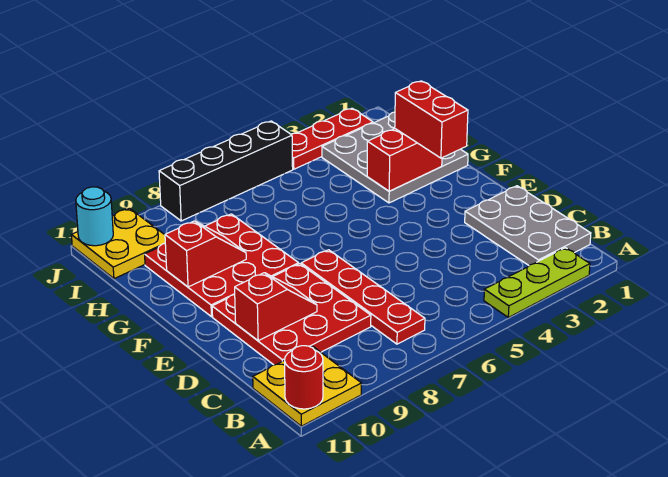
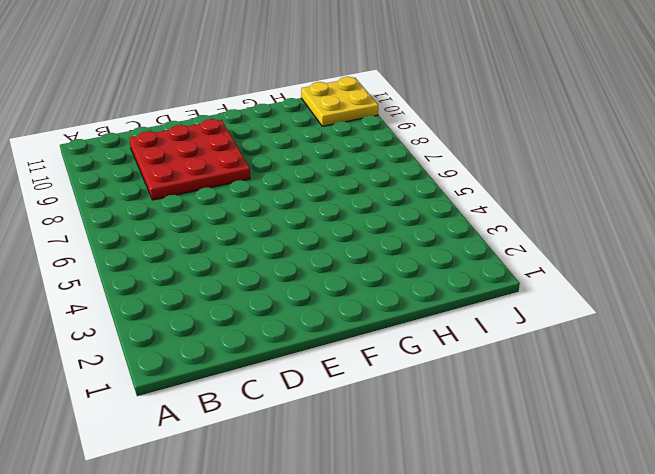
none -> lime 1x3 plate [484,248,590,317]
none -> yellow 2x2 plate [253,346,361,426]
none -> grey 2x3 plate [465,186,591,265]

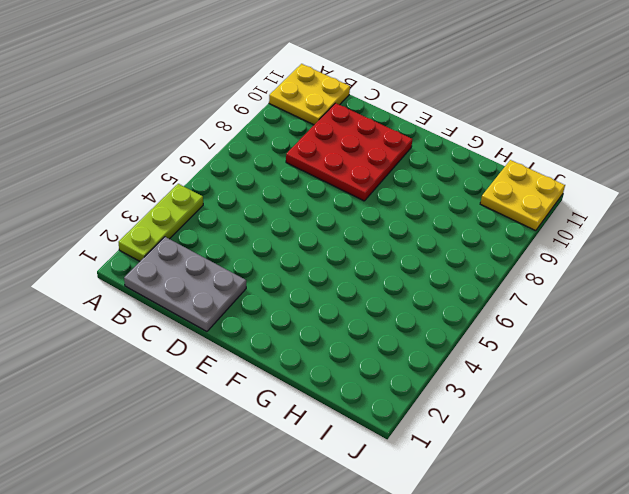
none -> red 1x4 plate [301,250,425,344]
none -> red 3x3 plate [145,214,299,317]
none -> grey 3x3 plate [322,112,468,203]

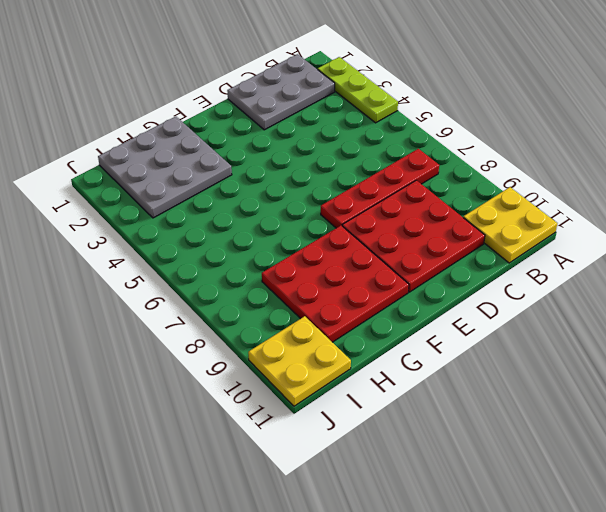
none -> red 1x3 plate [291,108,373,169]
none -> black 1x4 brick [159,121,293,221]
none -> red 1x1 round brick [285,346,323,409]

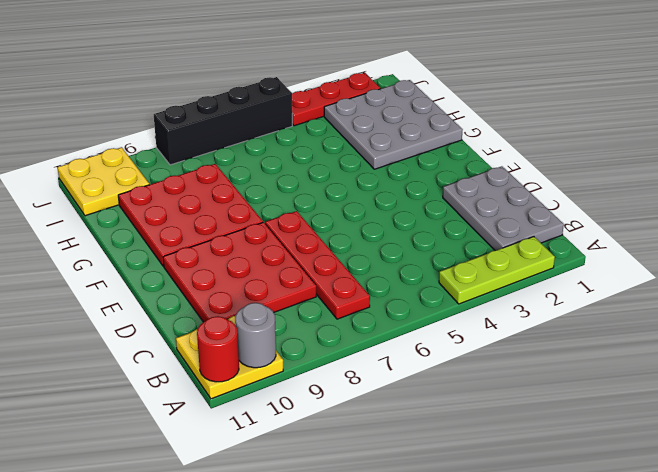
grey 1x1 round brick [235,303,276,368] -> none
none -> red 1x2 slope [235,273,317,341]
none -> red 1x2 brick [367,129,442,191]
none -> red 1x2 slope [165,221,246,287]

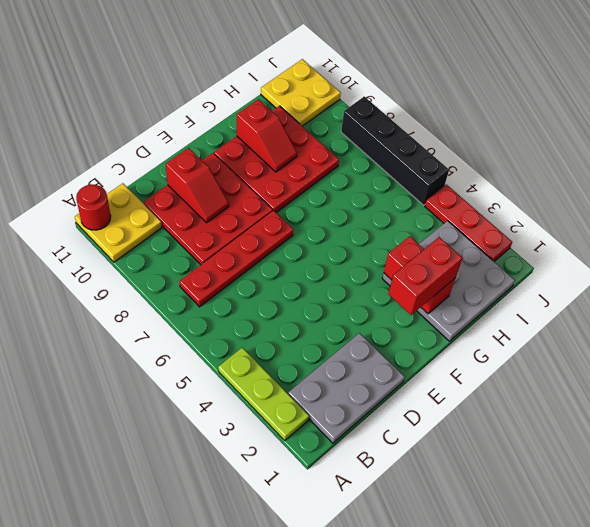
none -> cyan 1x1 round brick [76,187,113,246]

